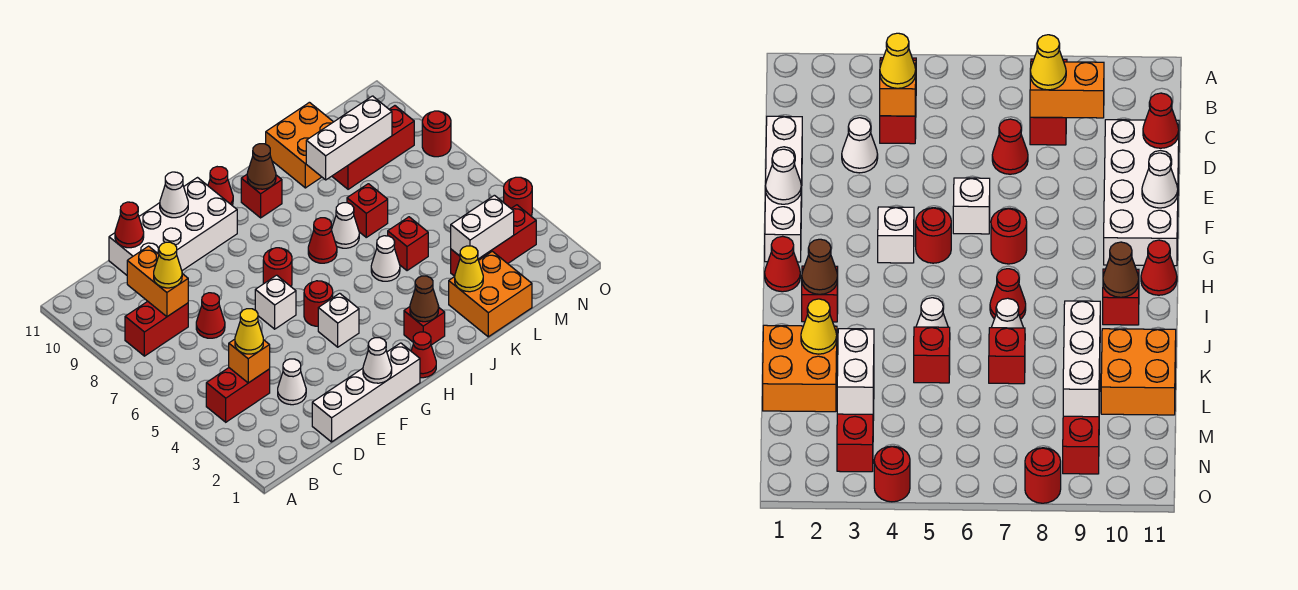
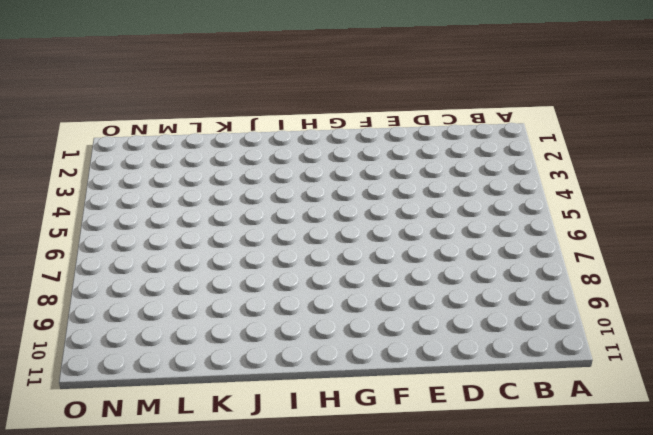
none -> red 1x2 brick [206,368,270,422]
none -> red 1x2 brick [125,301,188,356]
none -> white 1x4 brick [312,343,420,442]
none -> white 1x1 cone [278,359,306,405]

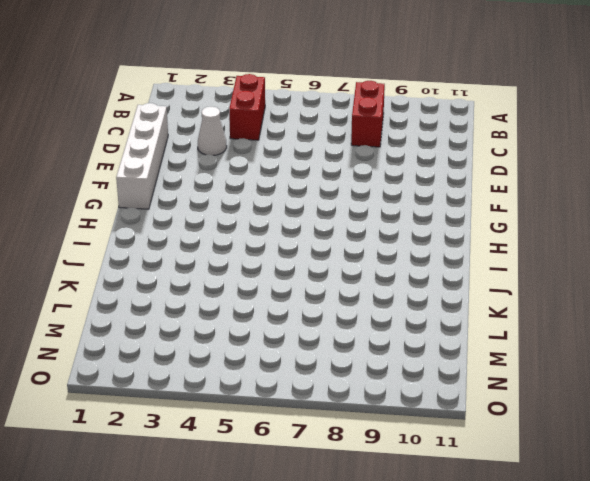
none -> red 1x1 cone [196,293,225,338]
none -> white 2x4 brick [109,178,237,275]
none -> white 1x1 brick [255,275,296,329]
none -> white 1x1 brick [318,293,359,347]

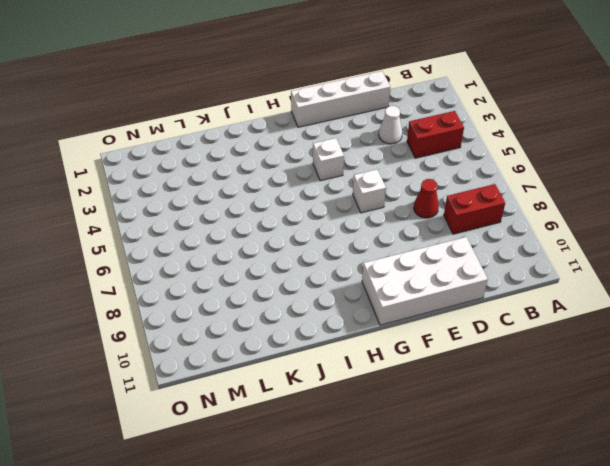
none -> red 1x1 round brick [304,281,333,326]
none -> red 1x1 round brick [263,248,292,286]
none -> red 1x1 cone [411,332,436,378]
none -> red 1x1 cone [208,167,233,205]

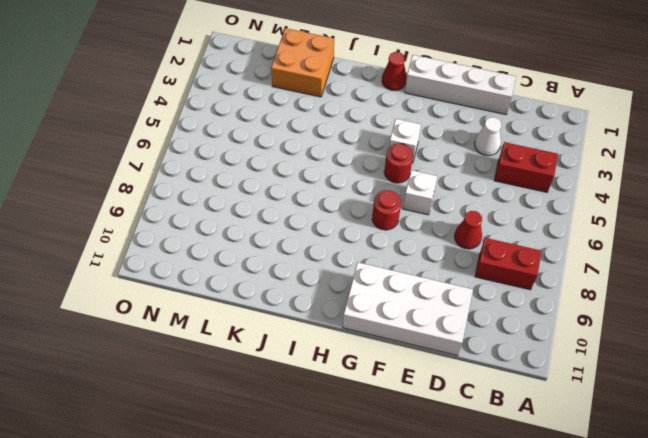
none -> red 1x1 cone [208,167,233,205]
none -> red 1x1 brick [404,307,445,345]
none -> red 1x1 cone [308,218,337,263]
none -> red 1x1 brick [241,175,282,218]

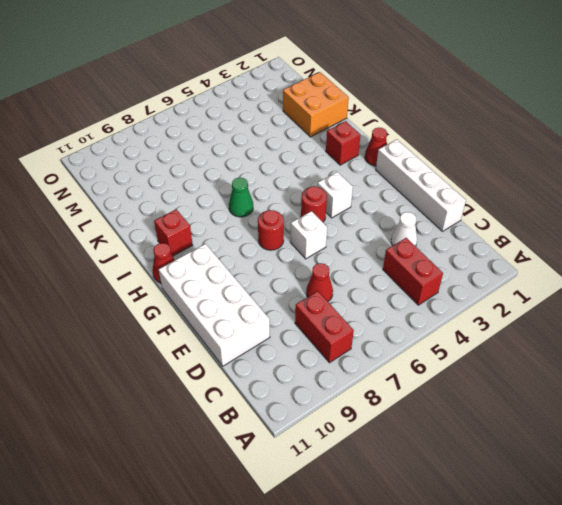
green 1x1 cone [229,178,253,217] -> red 1x1 cone [308,218,337,263]
none -> white 1x1 cone [371,236,400,281]
none -> white 1x1 cone [331,203,359,248]
none -> red 1x1 brick [388,217,428,271]
none -> red 1x1 brick [347,184,388,237]

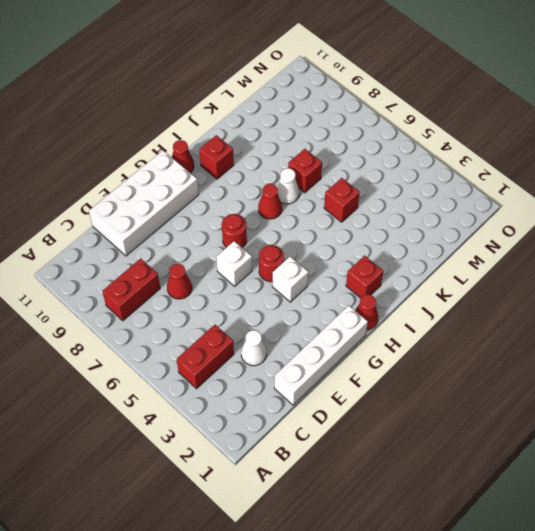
none -> white 1x1 cone [371,236,400,281]
none -> orange 2x2 brick [449,251,532,337]
none -> orange 2x2 brick [266,102,333,188]
none -> red 1x3 brick [451,205,536,276]

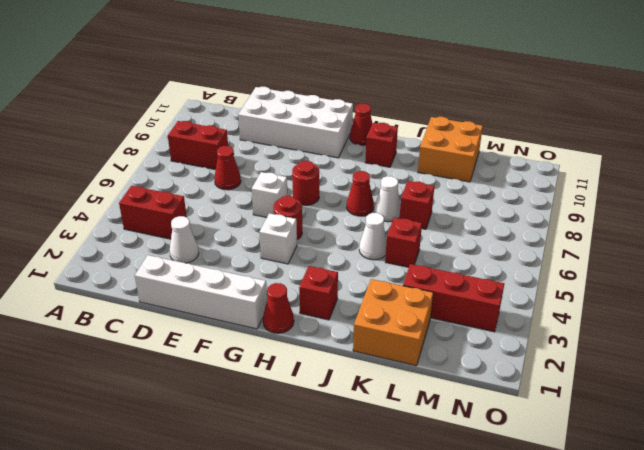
none -> red 1x3 brick [332,106,414,189]
none -> red 1x1 round brick [504,177,532,216]
none -> red 1x1 round brick [422,111,451,157]
none -> orange 1x1 brick [229,339,270,383]

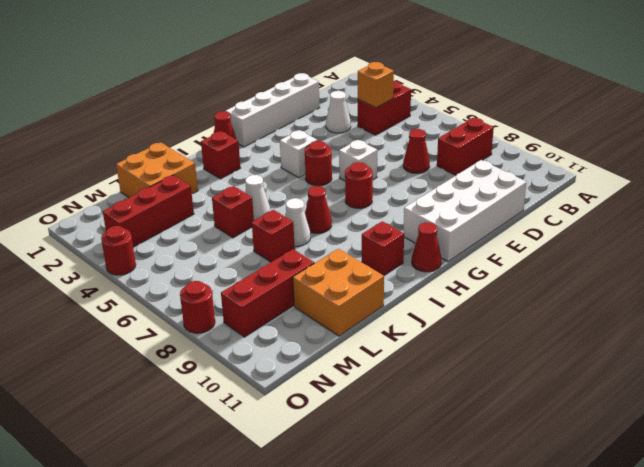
none -> orange 1x2 brick [127,246,188,317]
none -> red 1x1 cone [115,202,144,248]
none -> white 1x1 cone [363,338,392,383]
none -> white 1x1 cone [160,172,188,218]

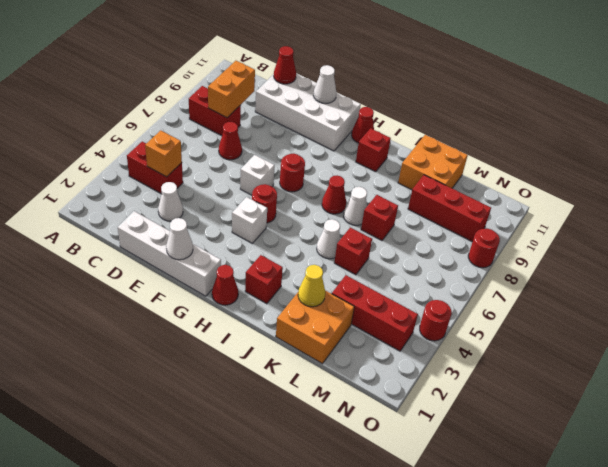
none -> brown 1x1 cone [410,276,439,322]
none -> brown 1x1 cone [247,144,276,189]
none -> white 1x3 brick [306,96,392,180]
none -> white 1x2 brick [451,195,514,259]

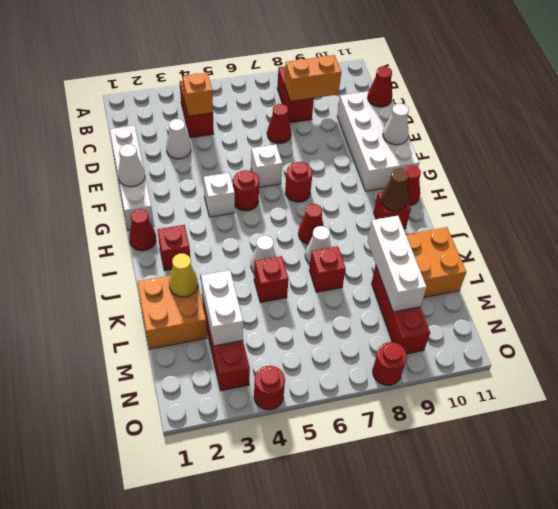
none -> brown 1x1 cone [410,276,439,322]
none -> yellow 1x1 cone [235,309,263,354]
none -> yellow 1x1 cone [154,242,182,288]

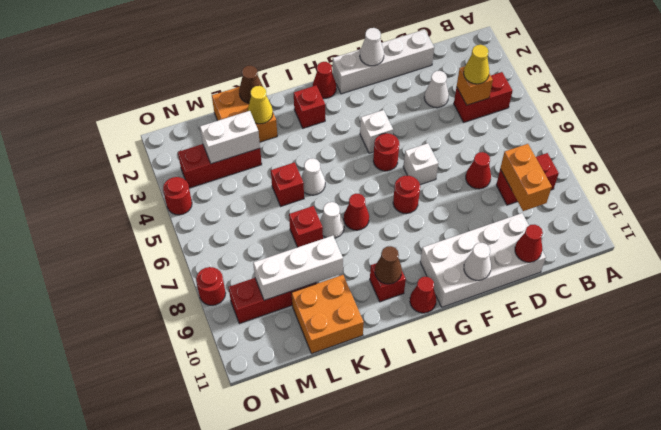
brown 1x1 cone [239,66,263,103] -> brown 1x1 cone moved to [410,276,439,322]
none -> yellow 1x1 cone [154,242,182,288]

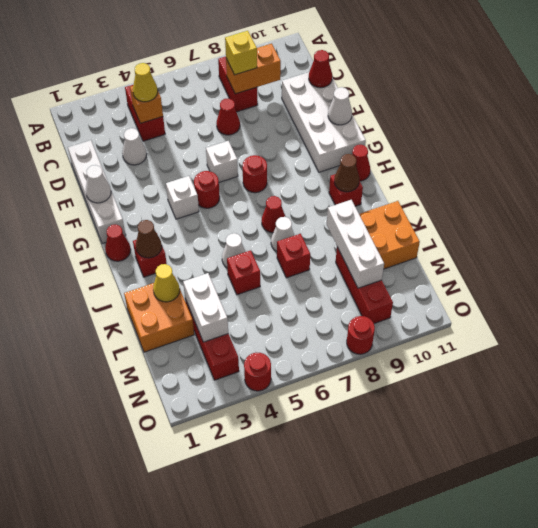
yellow 1x1 brick [225,31,257,75] -> yellow 1x1 cone [154,242,182,288]

